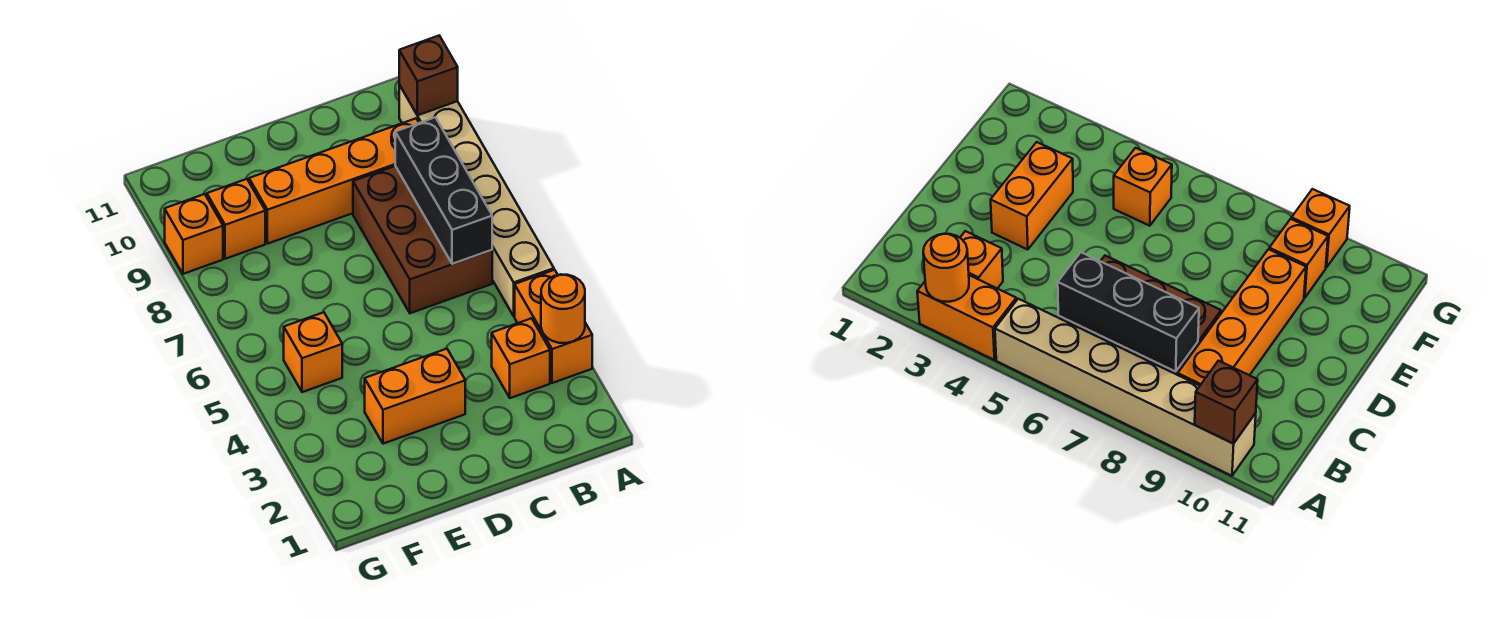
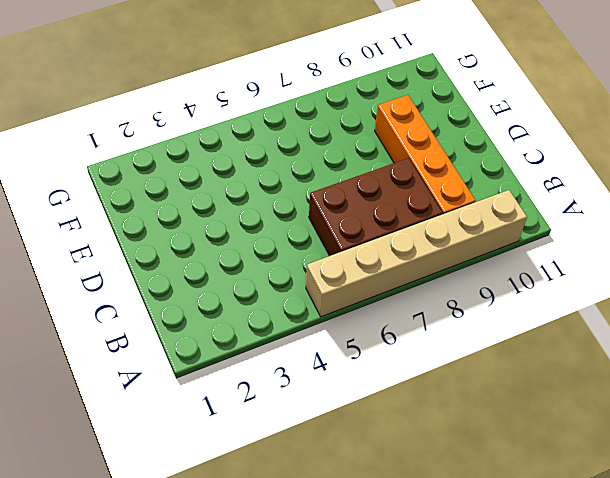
none -> orange 1x2 brick [515,270,592,383]
none -> orange 1x1 brick [492,318,550,398]
none -> orange 1x2 brick [365,349,465,444]

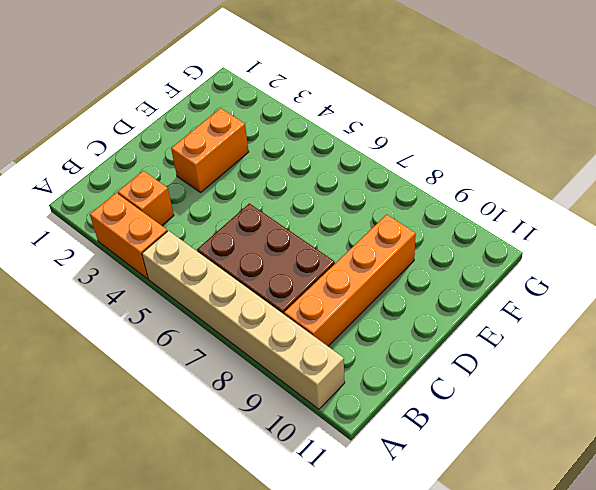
none -> orange 1x1 brick [284,312,342,392]
none -> orange 1x1 brick [207,179,265,259]
none -> orange 1x1 brick [165,194,223,274]

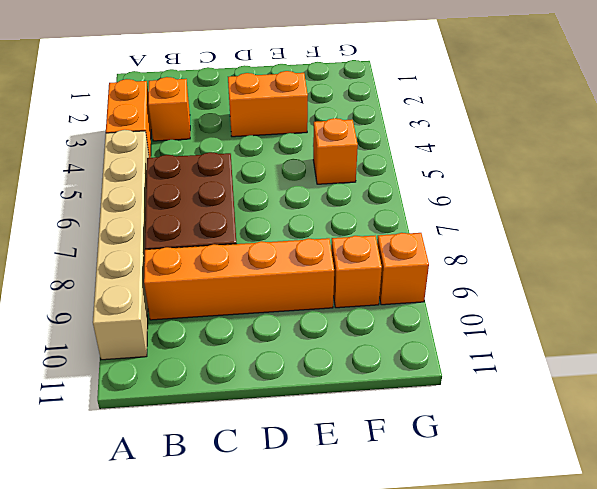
none -> orange 1x1 round brick [541,274,585,343]
none -> brown 1x1 brick [399,36,458,115]
none -> black 1x3 brick [395,117,492,264]

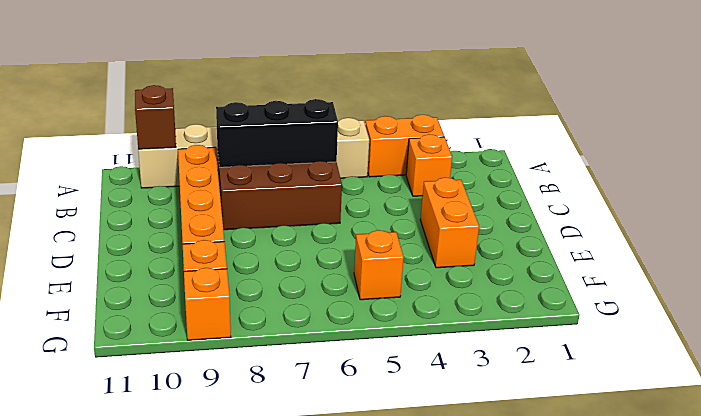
none -> orange 1x1 round brick [541,274,585,343]

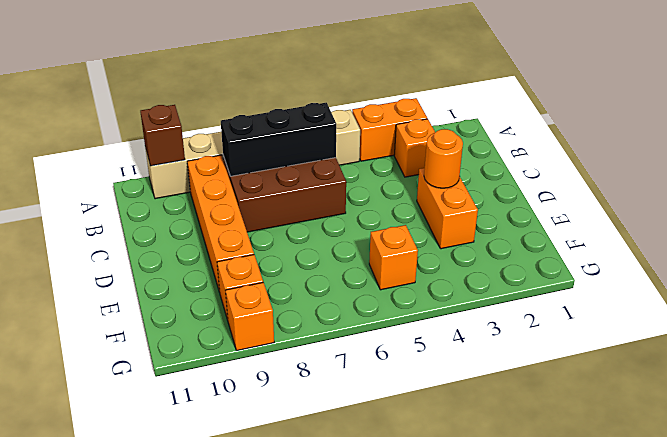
orange 1x1 round brick [424,129,463,188] -> orange 1x1 round brick moved to [541,274,585,343]

